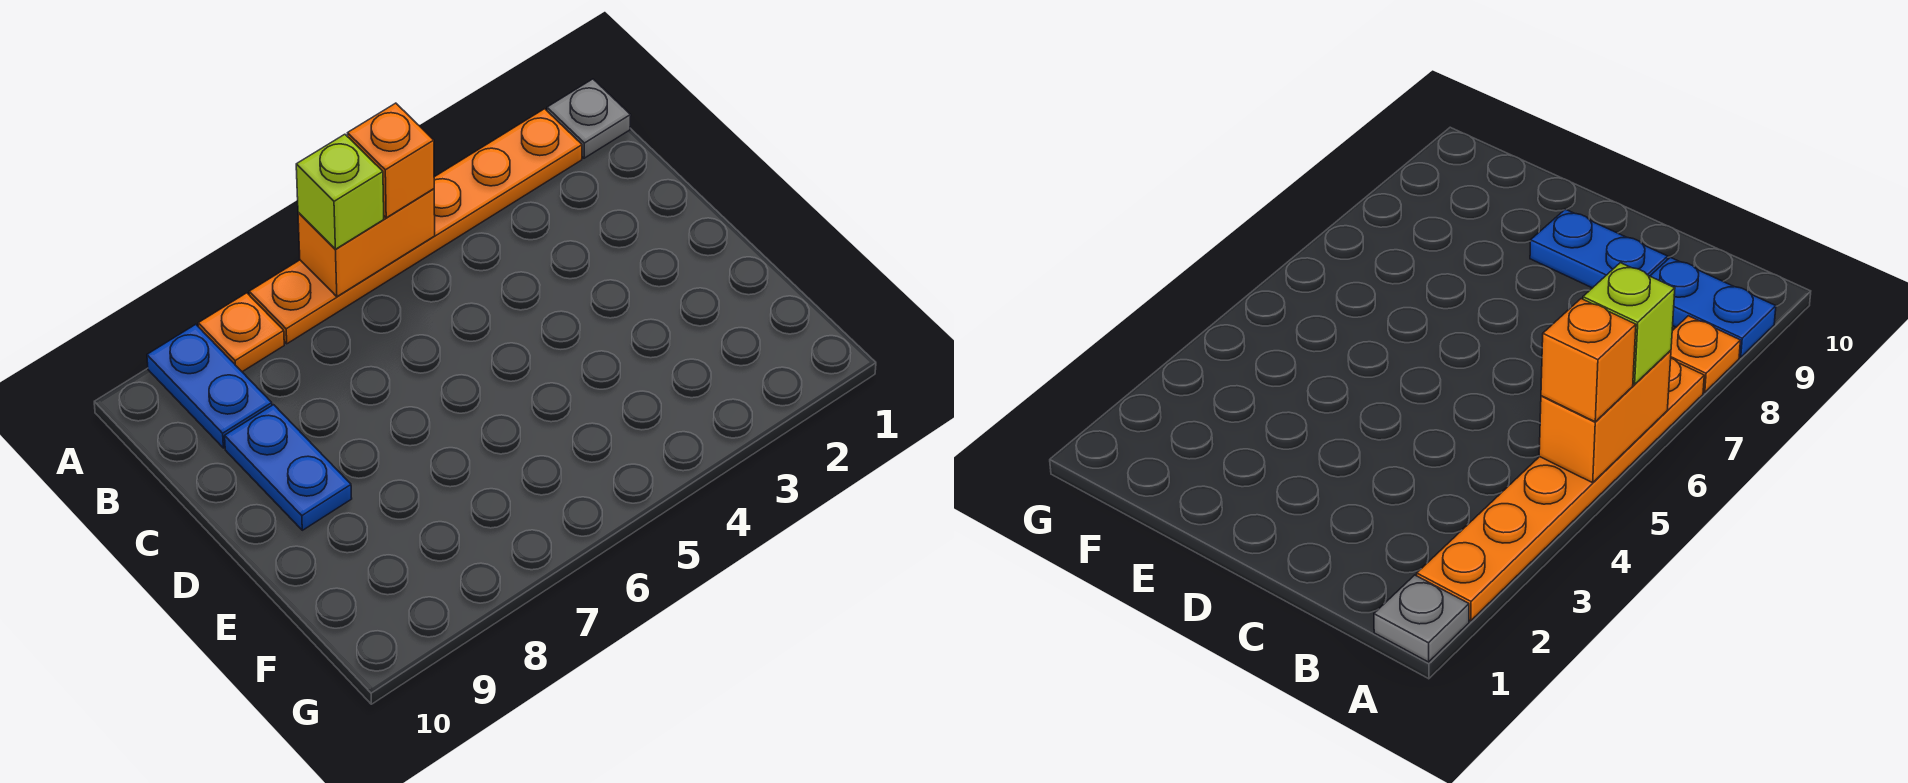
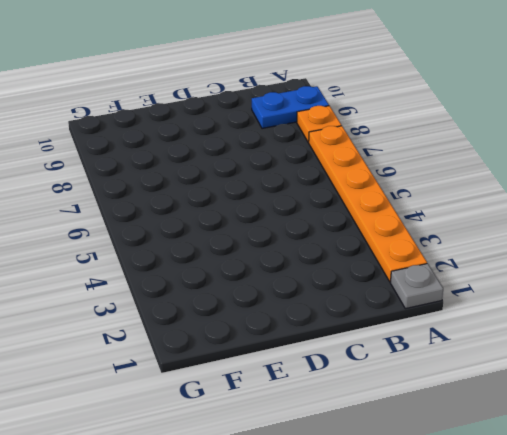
none -> blue 1x2 plate [225,405,352,530]
none -> orange 1x2 brick [298,189,435,297]

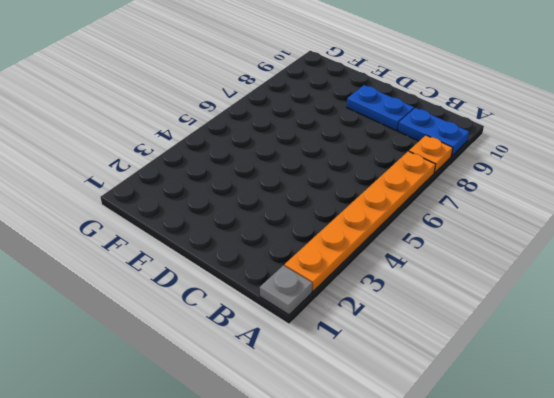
none -> orange 1x2 brick [298,189,435,297]
none -> orange 1x1 brick [348,103,434,218]

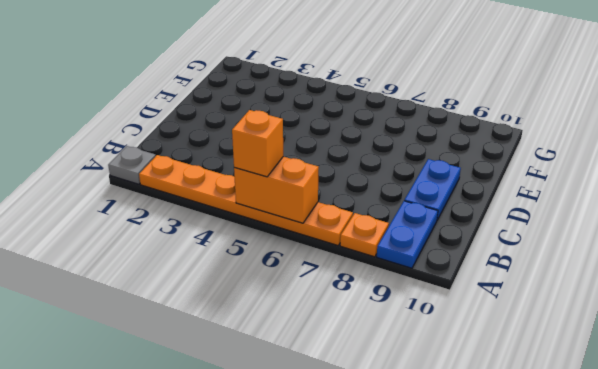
none -> lime 1x1 brick [296,134,384,249]

